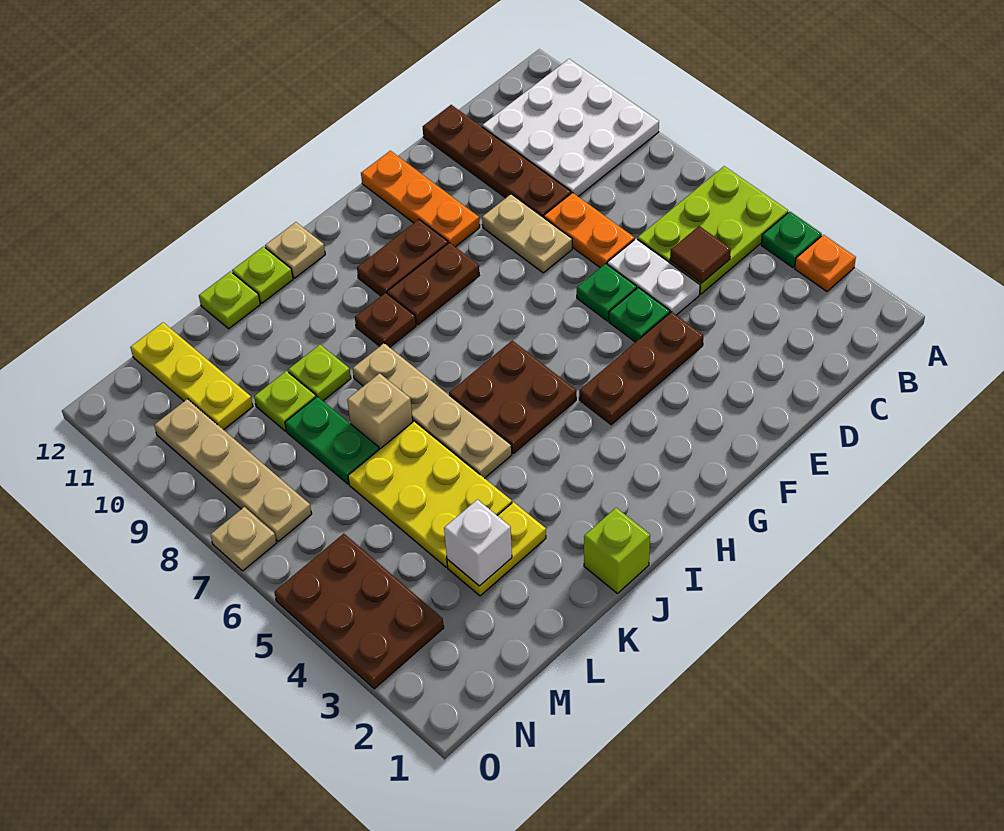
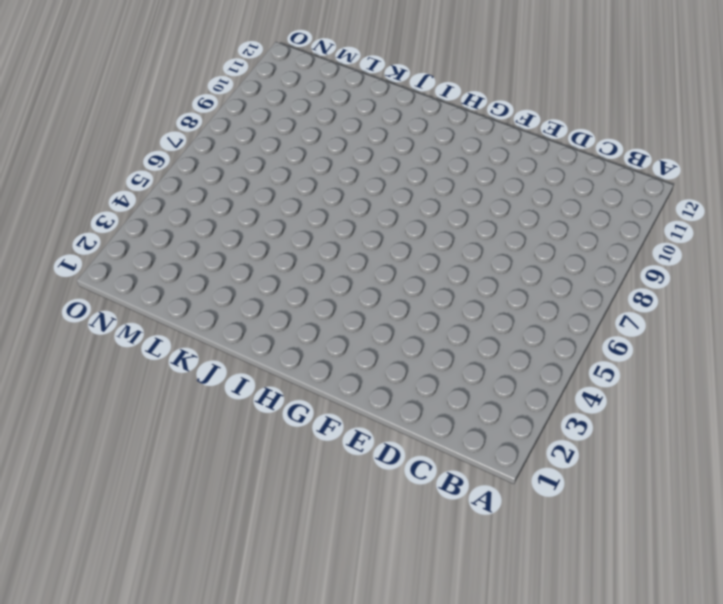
none -> orange 1x1 plate [795,235,856,291]
none -> green 1x1 plate [761,212,822,268]
none -> lime 2x3 plate [637,166,788,294]
none -> white 3x3 plate [482,59,659,196]

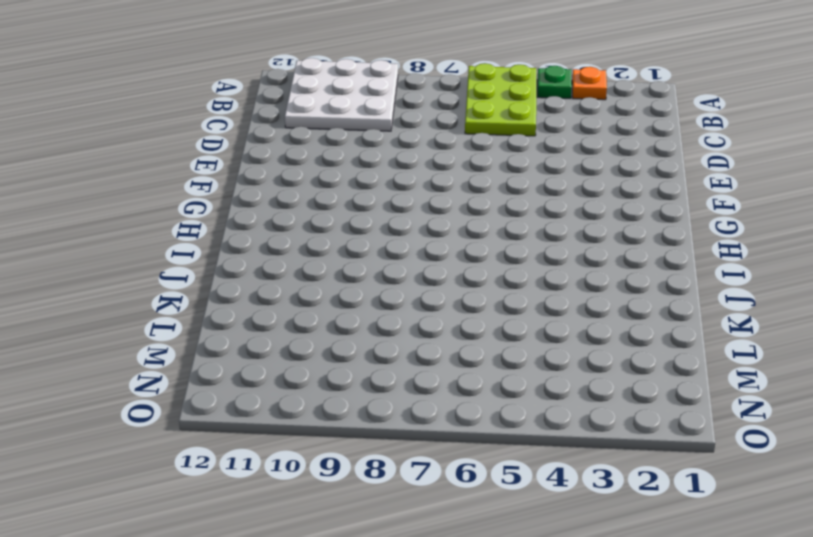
none -> white 1x2 plate [607,239,700,315]
none -> orange 1x2 plate [544,192,634,268]
none -> brown 1x4 plate [423,105,571,217]
none -> brown 1x3 plate [579,312,703,425]

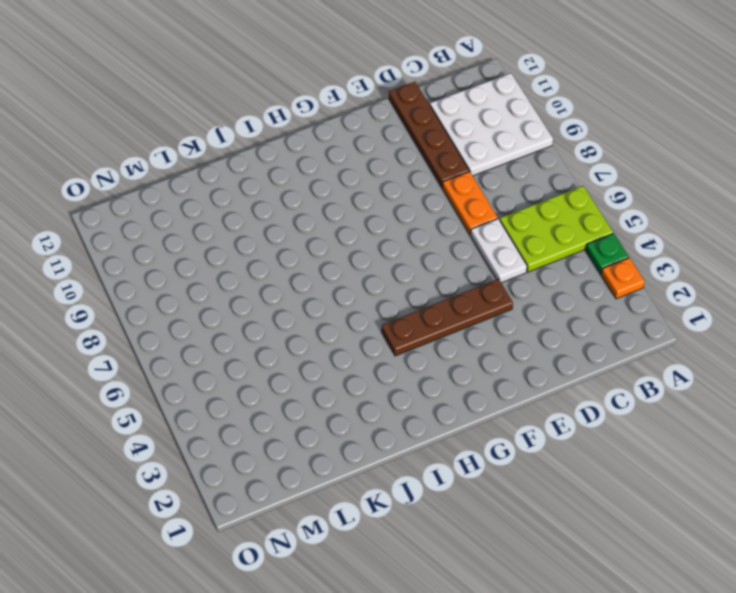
brown 1x4 plate [382,279,513,356] -> brown 1x3 plate [579,312,703,425]
none -> green 1x1 plate [609,288,670,342]
none -> green 1x1 plate [577,264,637,321]
none -> tan 1x2 plate [482,194,572,273]
none -> orange 1x3 plate [361,151,480,247]

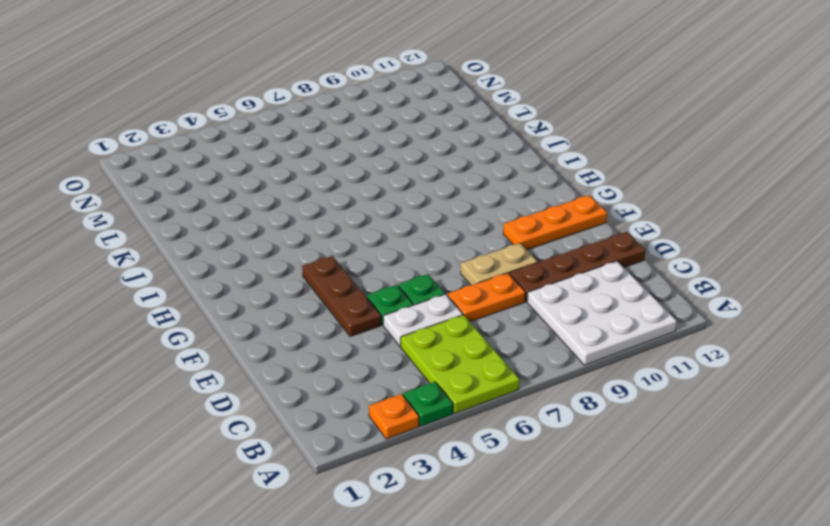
none -> brown 1x2 plate [387,243,479,325]
none -> brown 1x2 plate [357,220,448,296]
none -> brown 2x2 plate [449,341,576,453]
none -> brown 1x1 plate [355,293,416,347]

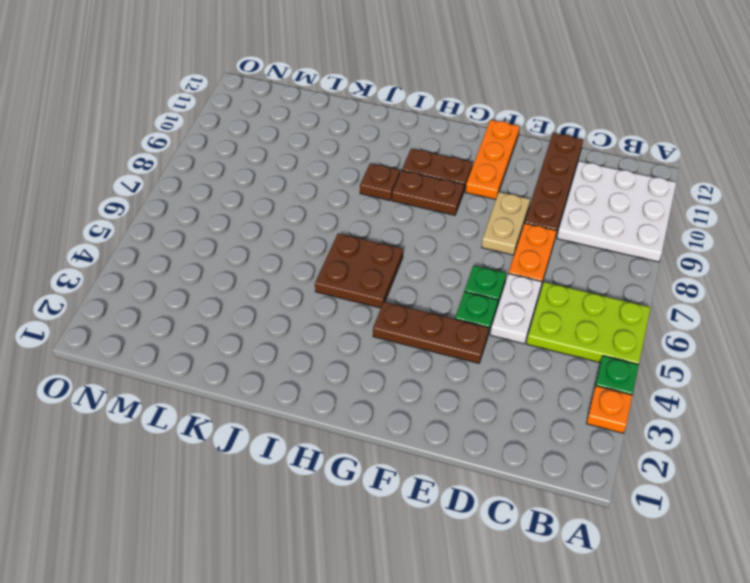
none -> tan 1x1 plate [265,222,325,278]
none -> lime 1x1 brick [584,508,650,594]
none -> tan 1x4 plate [353,343,512,478]
none -> lime 1x1 plate [232,247,293,303]

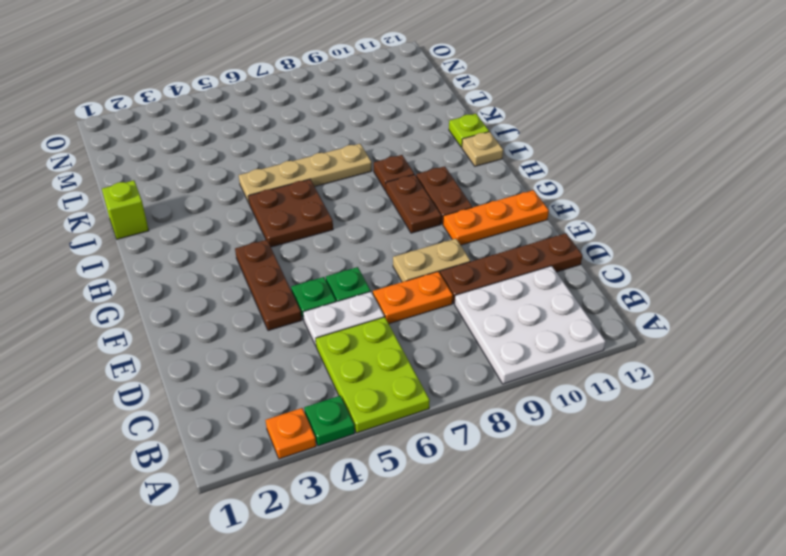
none -> yellow 1x2 plate [447,502,546,596]
none -> yellow 2x3 plate [348,421,512,567]
none -> tan 1x1 brick [347,373,413,450]
none -> lime 1x1 plate [288,345,351,401]

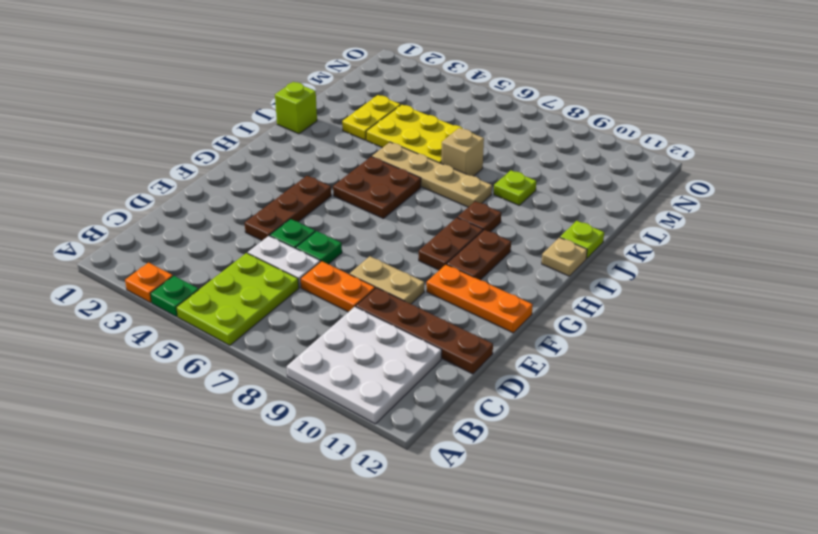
none -> lime 1x1 plate [199,271,260,329]
none -> green 1x2 plate [285,396,379,484]
none -> lime 1x1 plate [254,371,316,431]
none -> yellow 1x3 plate [130,323,253,430]

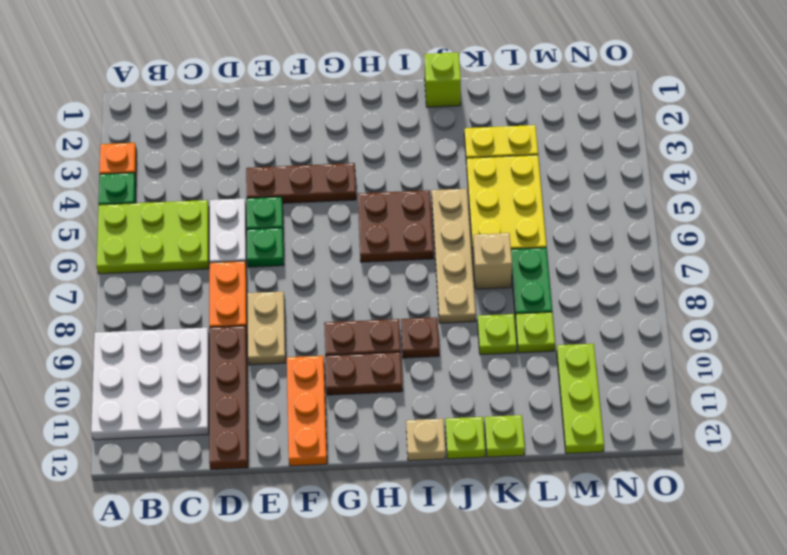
lime 1x3 plate [557,344,604,454] -> yellow 1x3 plate [130,323,253,430]
none -> brown 2x3 plate [274,534,444,689]
none -> tan 1x4 plate [154,399,312,541]
none -> tan 1x1 plate [210,507,276,571]
none -> brown 1x1 tile [670,226,731,283]

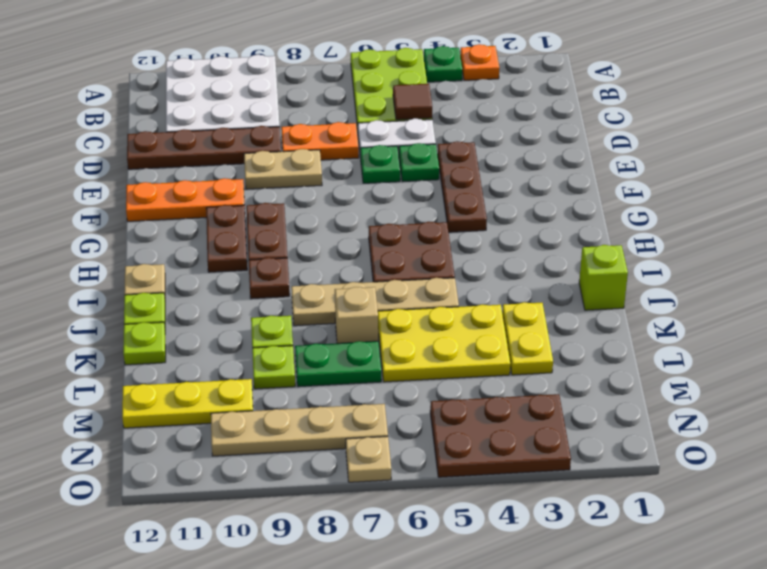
none -> white 1x1 brick [444,499,512,586]

